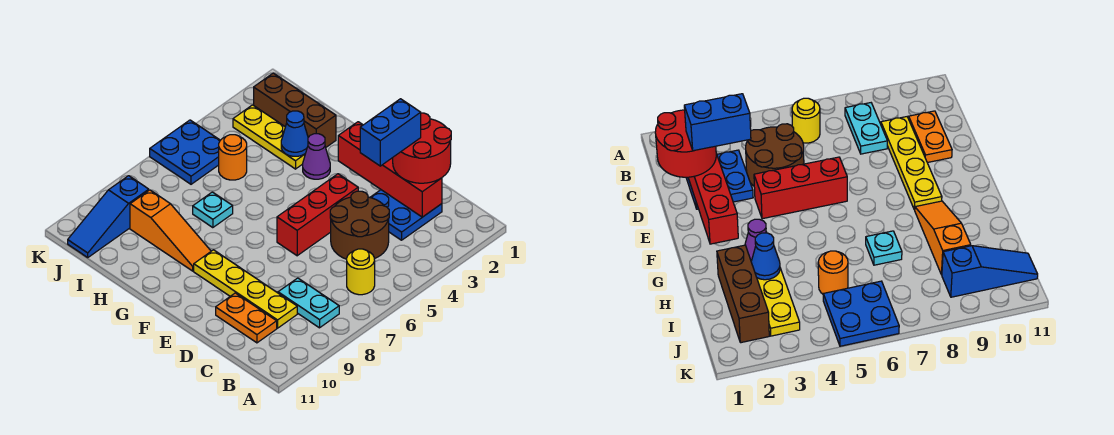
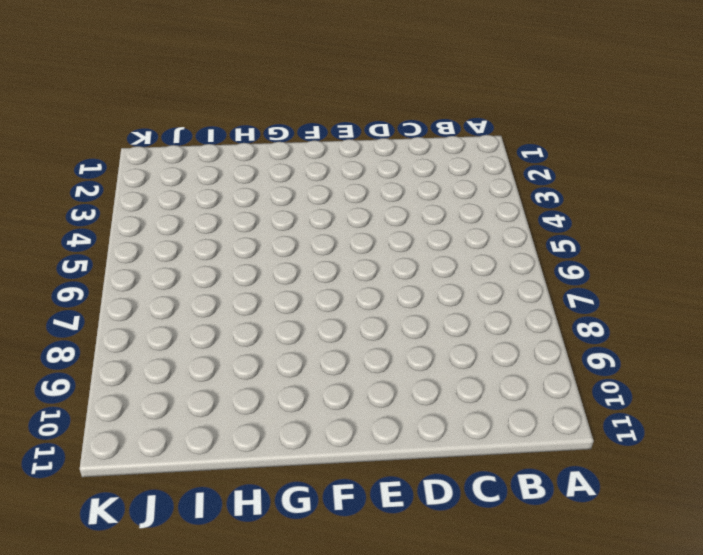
none -> yellow 1x1 round brick [347,249,375,295]
none -> cyan 1x2 plate [278,278,339,328]
none -> blue 2x2 plate [370,190,442,240]

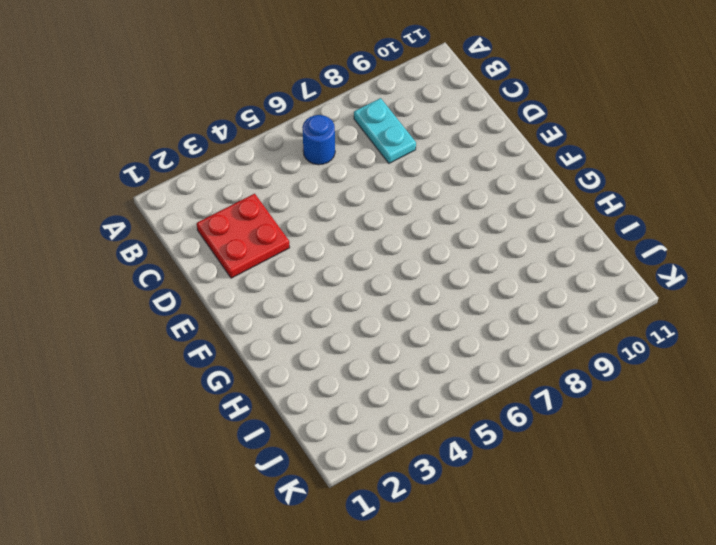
blue 1x1 round brick [302,115,335,165] -> yellow 1x1 round brick [347,249,375,295]
red 2x2 plate [197,194,290,278] -> blue 2x2 plate [370,190,442,240]
none -> brown 2x2 round brick [330,191,389,259]
none -> yellow 1x4 plate [194,250,297,328]
none -> orange 1x2 plate [216,293,277,343]

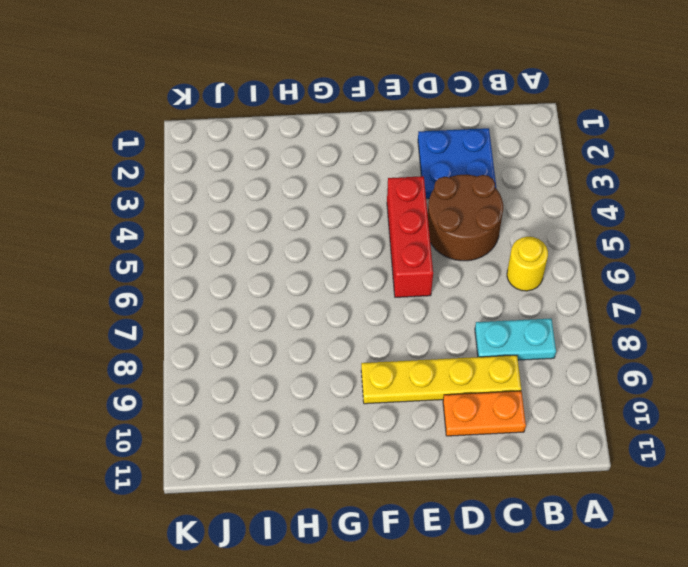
none -> purple 1x1 cone [303,134,330,179]
none -> orange 1x3 slope [130,190,211,271]
none -> brown 1x3 brick [254,73,336,147]

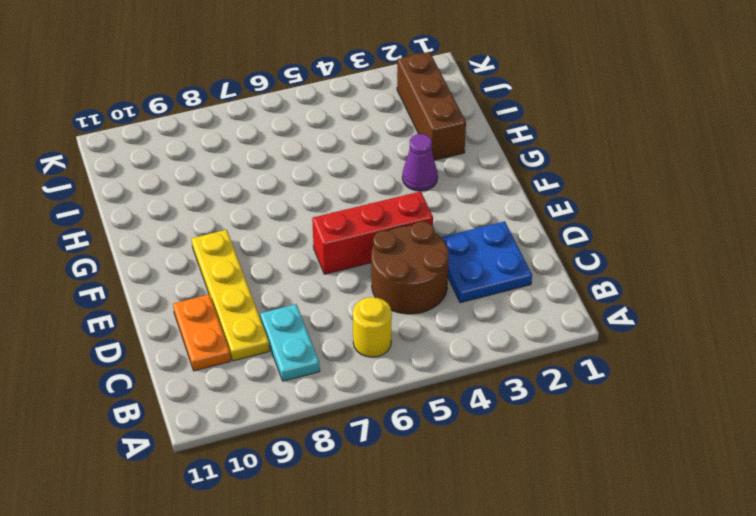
none -> orange 1x3 slope [130,190,211,271]
none -> yellow 1x3 plate [233,105,305,169]
none -> cyan 1x1 plate [193,192,233,228]

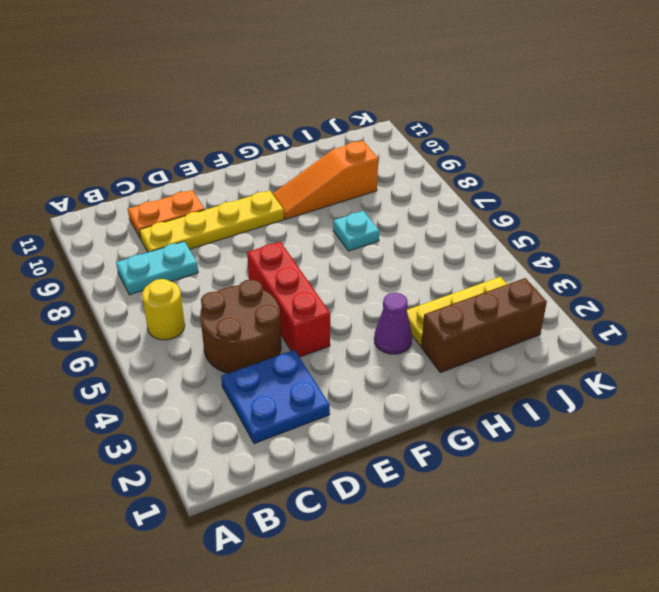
none -> orange 1x1 round brick [219,135,247,180]
none -> blue 2x2 plate [150,120,220,184]
none -> blue 1x3 slope [68,176,149,257]

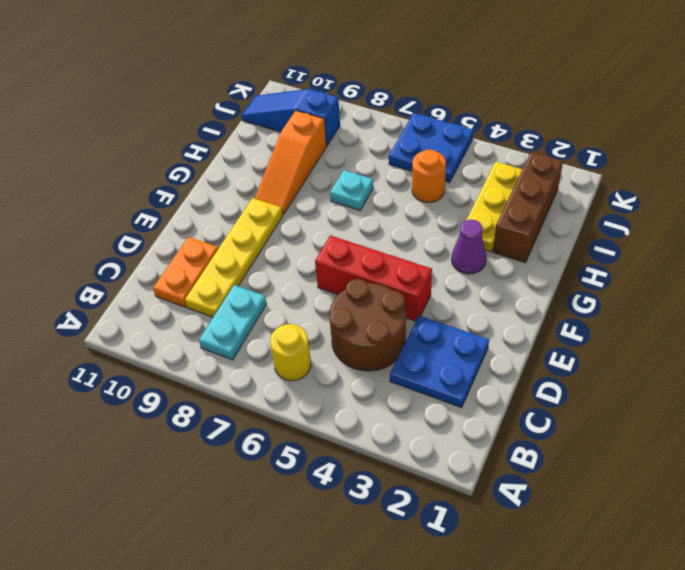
none -> red 1x4 brick [338,122,442,217]
none -> blue 1x1 cone [281,111,308,156]
none -> red 2x2 round brick [393,113,451,183]

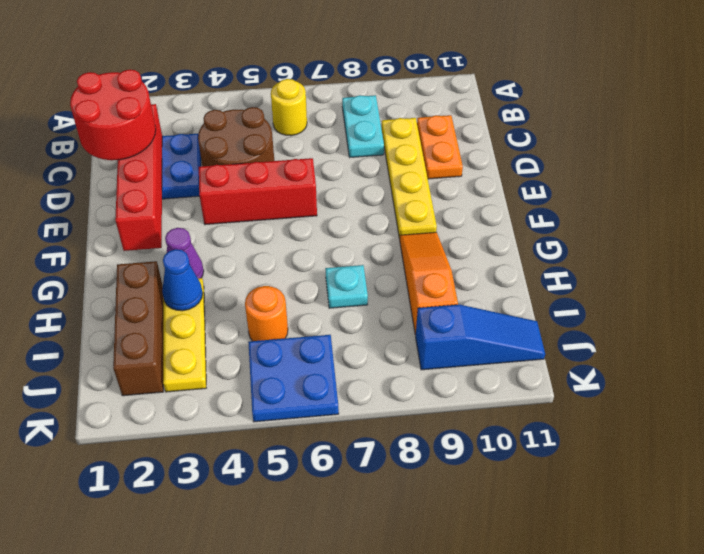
none -> blue 1x2 brick [360,99,421,166]

